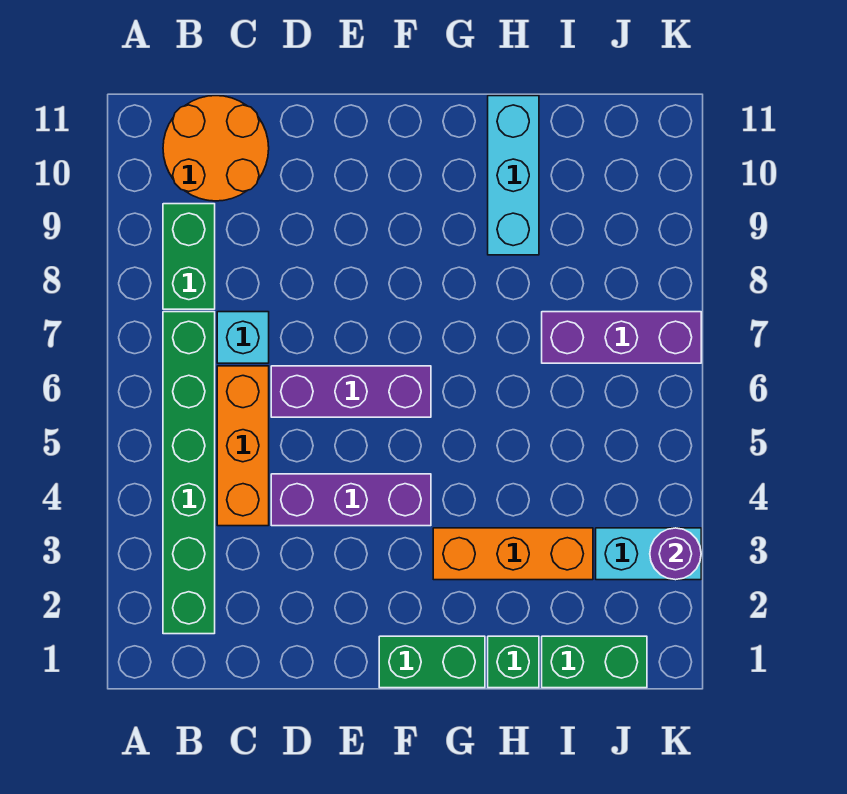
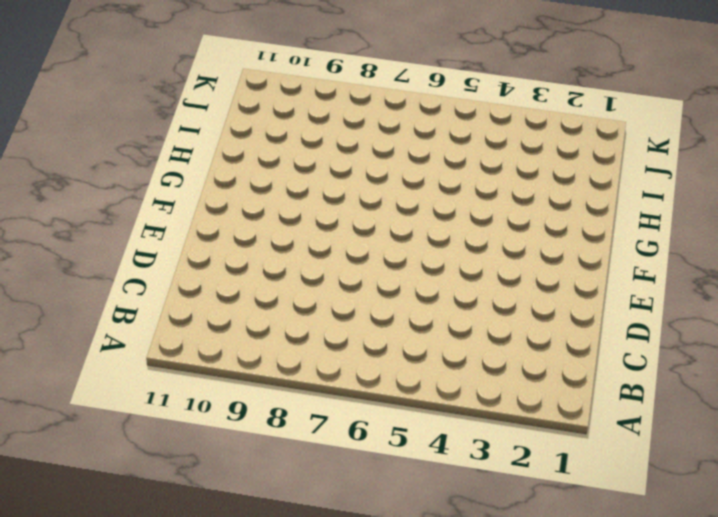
none -> green 1x6 brick [163,312,215,634]
none -> green 1x2 brick [163,204,215,309]
none -> orange 2x2 round brick [163,96,269,201]

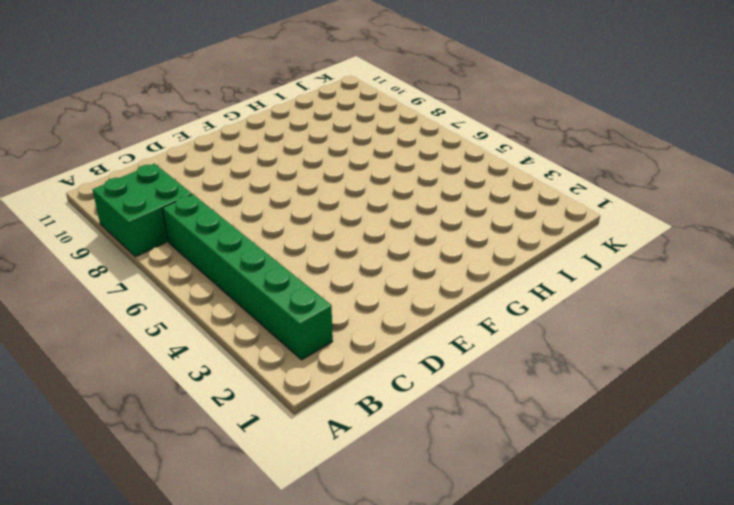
green 2x2 brick [93,164,192,257] -> green 1x2 brick [163,204,215,309]
none -> orange 2x2 round brick [163,96,269,201]
none -> orange 1x3 brick [217,366,269,526]
none -> cyan 1x1 brick [217,312,269,363]

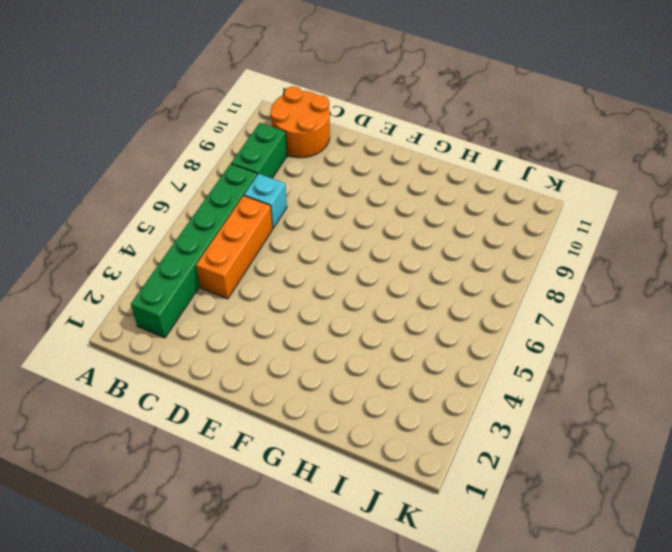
none -> purple 1x3 brick [271,474,431,526]
none -> purple 1x3 brick [271,366,431,417]
none -> green 1x2 brick [379,636,485,688]

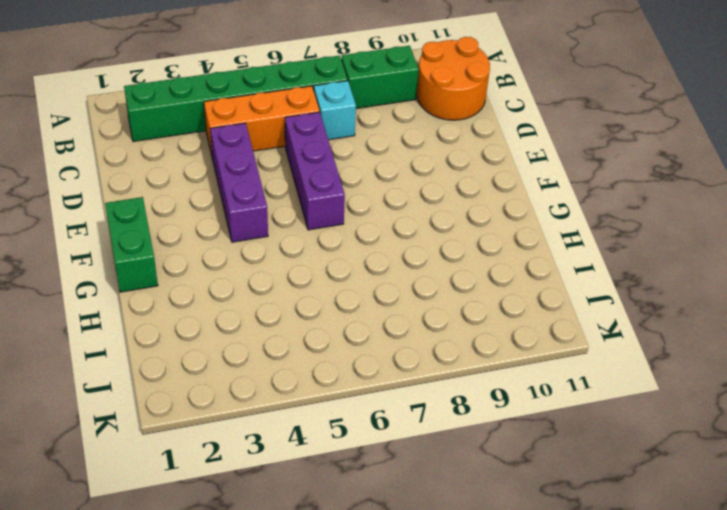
none -> orange 1x3 brick [433,528,593,580]
none -> green 1x1 brick [488,636,539,688]
none -> cyan 1x3 brick [488,96,539,255]

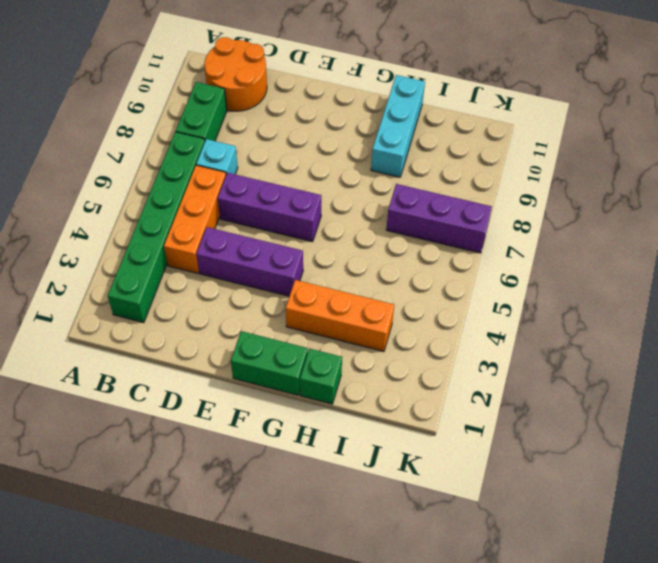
none -> green 1x2 brick [542,636,647,688]
none -> cyan 1x2 brick [596,528,701,580]
none -> purple 1x1 round brick [650,528,701,580]

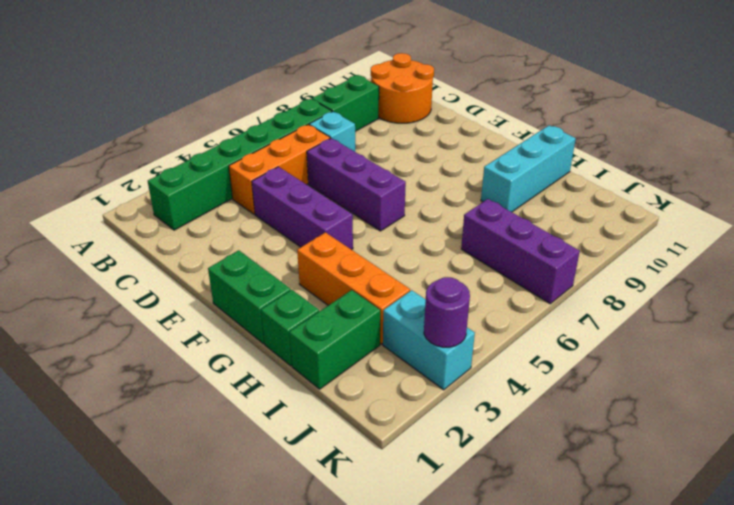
green 1x2 brick [289,290,380,389] -> green 1x2 brick turned to [542,636,647,688]

